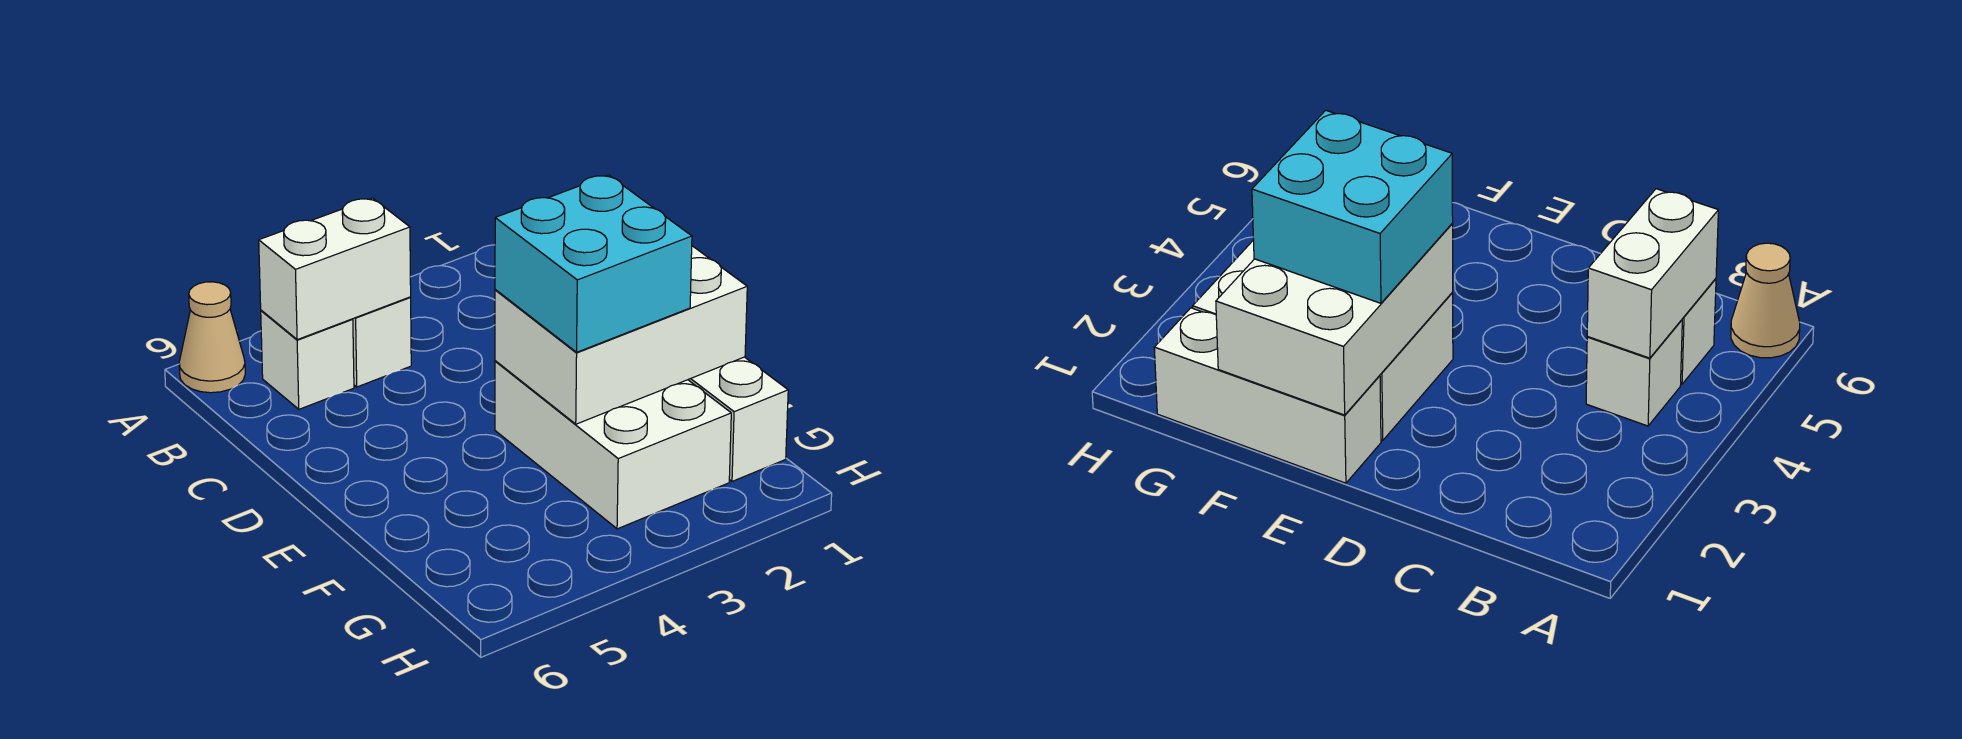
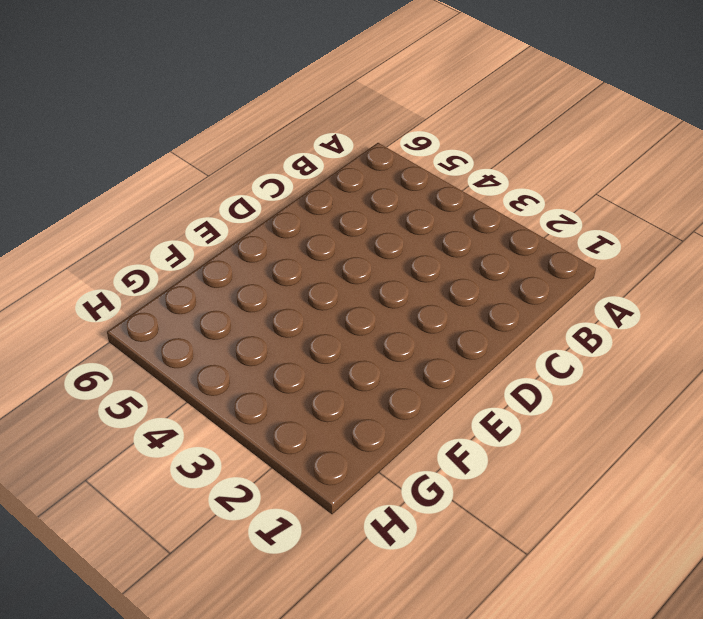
none -> tan 1x1 cone [179,282,245,393]
none -> white 1x1 brick [353,297,411,387]

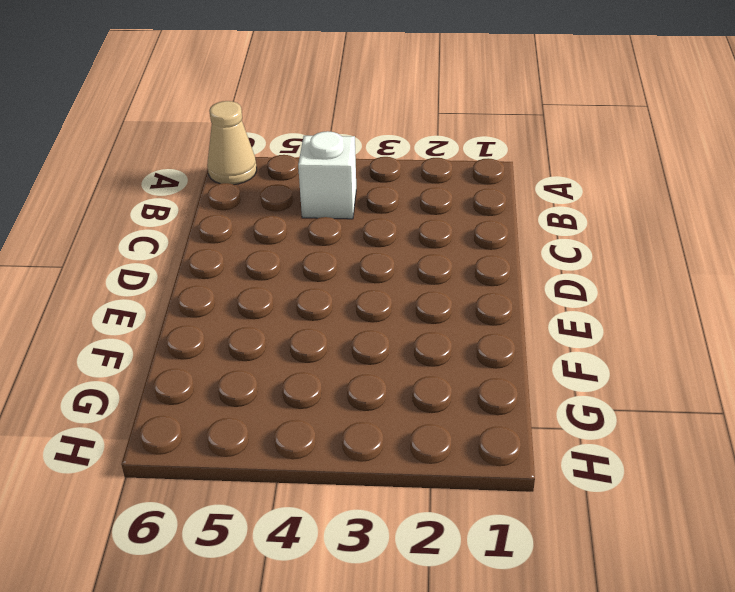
none -> white 1x1 brick [261,310,354,409]
none -> white 1x3 brick [688,357,788,481]

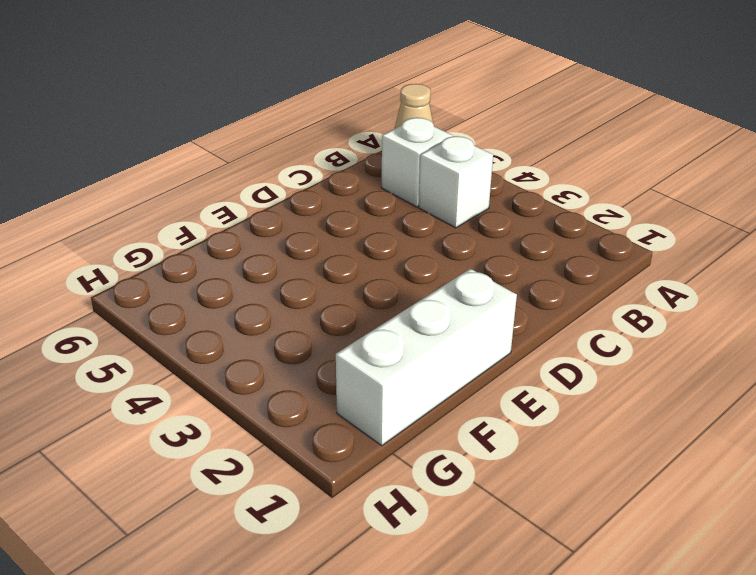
none -> white 2x3 brick [495,361,731,529]
none -> white 1x2 brick [259,198,411,340]

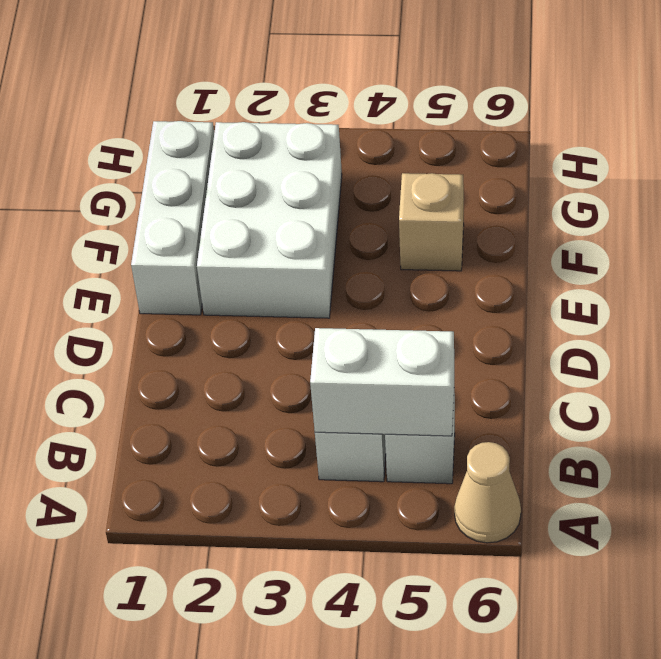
tan 1x1 brick [399,173,464,271] -> none
none -> white 2x3 brick [495,246,747,424]
none -> cyan 2x2 brick [495,175,692,352]

